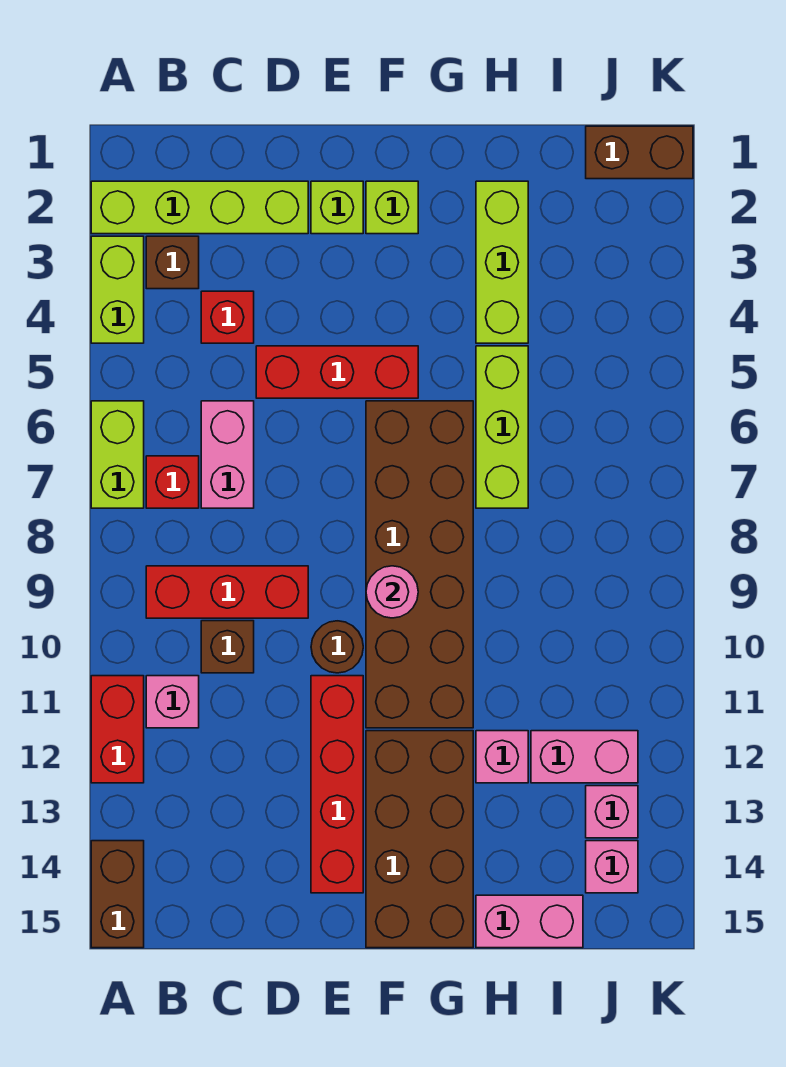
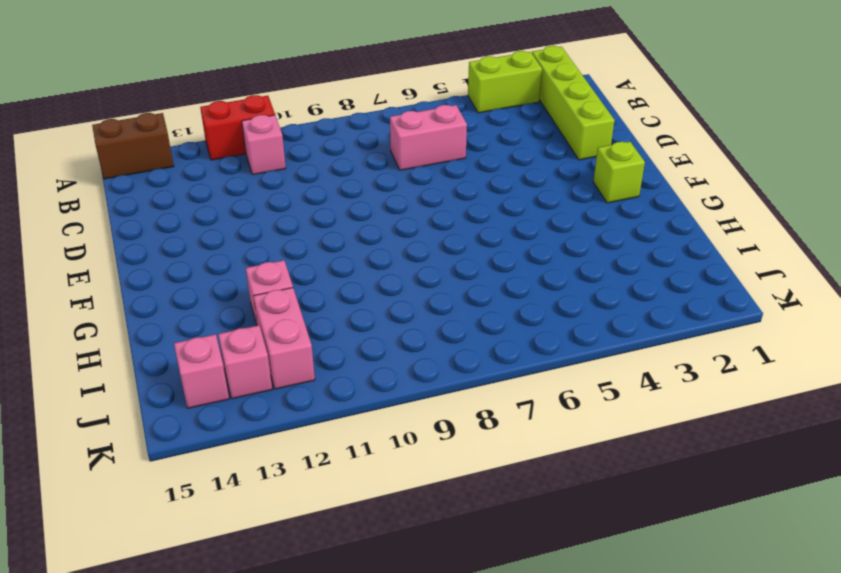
none -> lime 1x2 brick [91,401,144,508]
none -> brown 1x1 brick [146,236,199,289]
none -> red 1x1 brick [146,456,199,508]

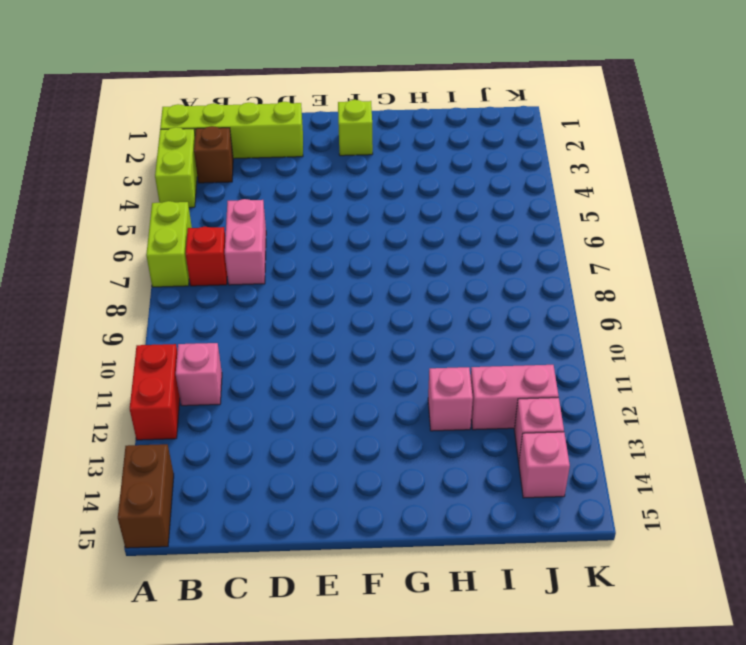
none -> red 1x3 brick [146,566,308,618]
none -> red 1x1 brick [201,291,254,343]
none -> brown 1x1 brick [201,621,254,673]

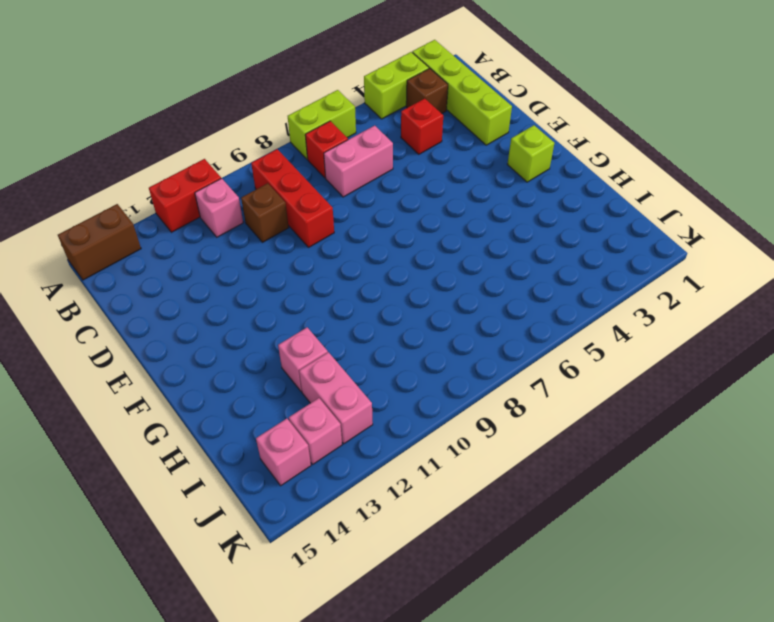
none -> red 1x3 brick [256,346,418,398]
none -> lime 1x1 brick [311,181,363,234]
none -> brown 1x1 round brick [311,621,363,673]

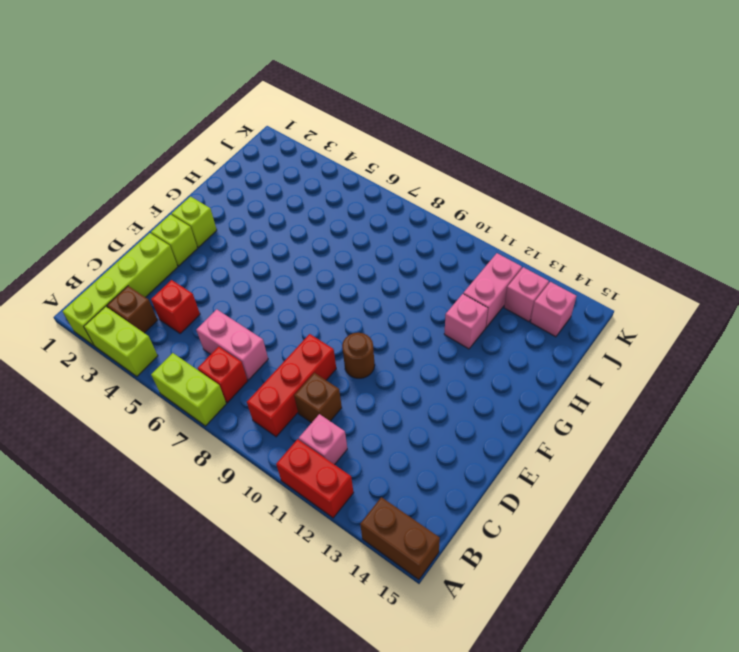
none -> red 1x3 brick [256,346,418,398]
none -> red 1x4 brick [311,676,363,893]
none -> brown 2x6 brick [366,401,473,728]

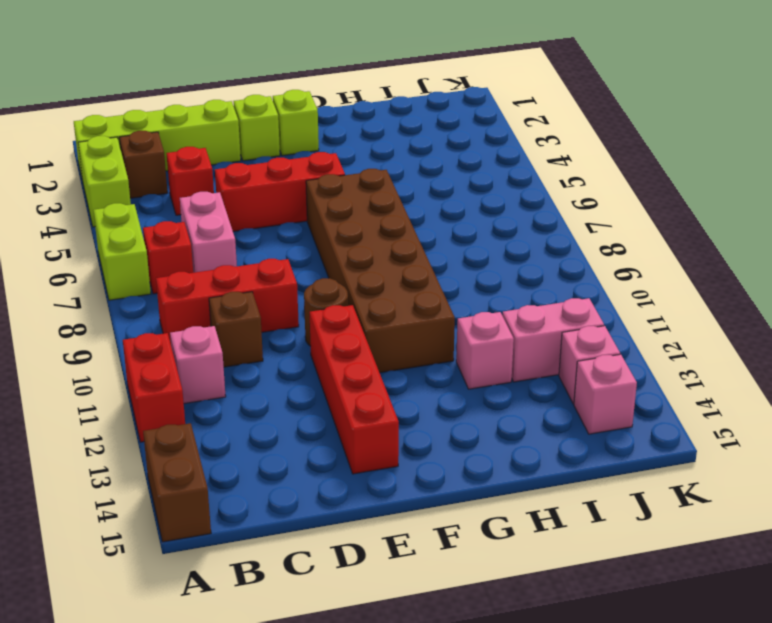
none -> brown 2x4 brick [366,731,473,948]
none -> lime 1x3 brick [476,181,528,343]
none -> lime 1x3 brick [476,346,528,508]

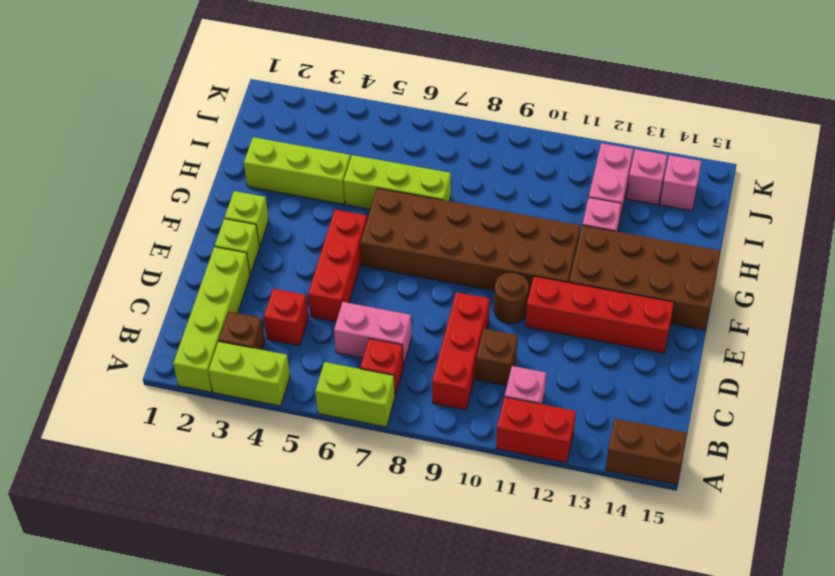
none -> pink 1x2 brick [476,895,583,948]
none -> brown 1x2 brick [586,126,693,179]
none -> pink 1x1 round brick [366,566,418,618]

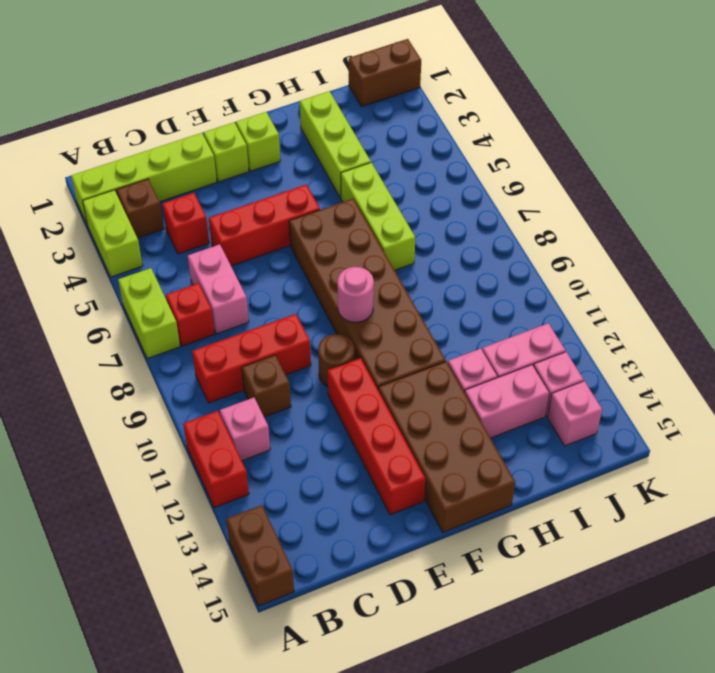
pink 1x2 brick [465,365,549,438] -> pink 1x2 brick moved to [476,895,583,948]

